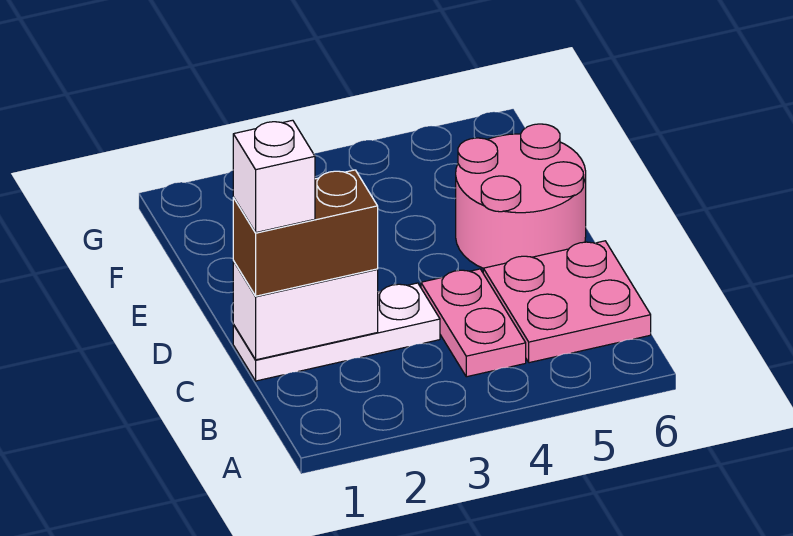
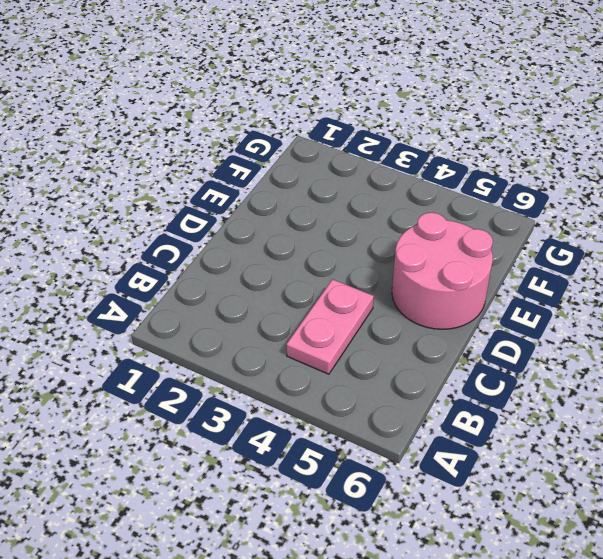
none -> pink 2x2 plate [483,241,651,363]
none -> white 1x3 plate [233,283,440,381]

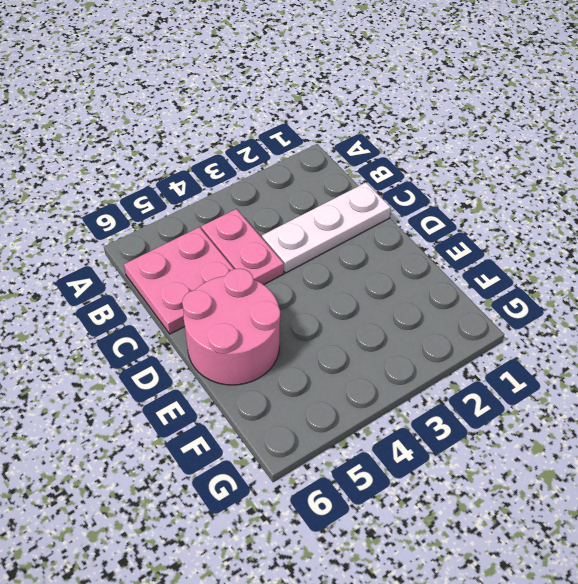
none -> white 1x2 brick [233,261,378,360]
none -> brown 1x2 brick [233,170,378,296]

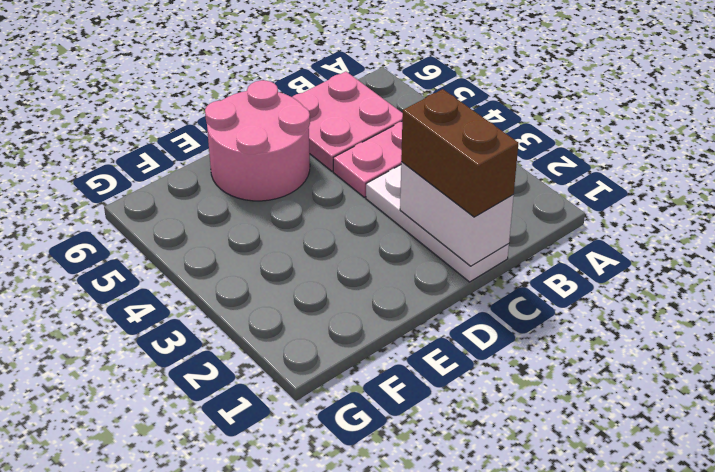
none -> white 1x1 brick [233,120,315,233]

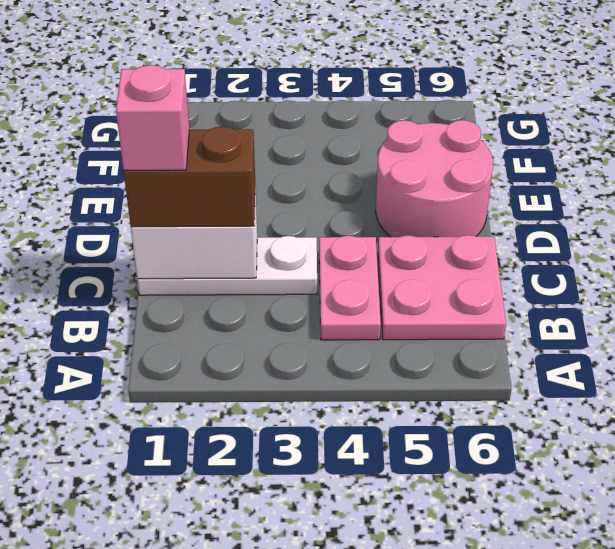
pink 1x1 brick [116,65,189,170] -> white 1x1 brick [233,120,315,233]

